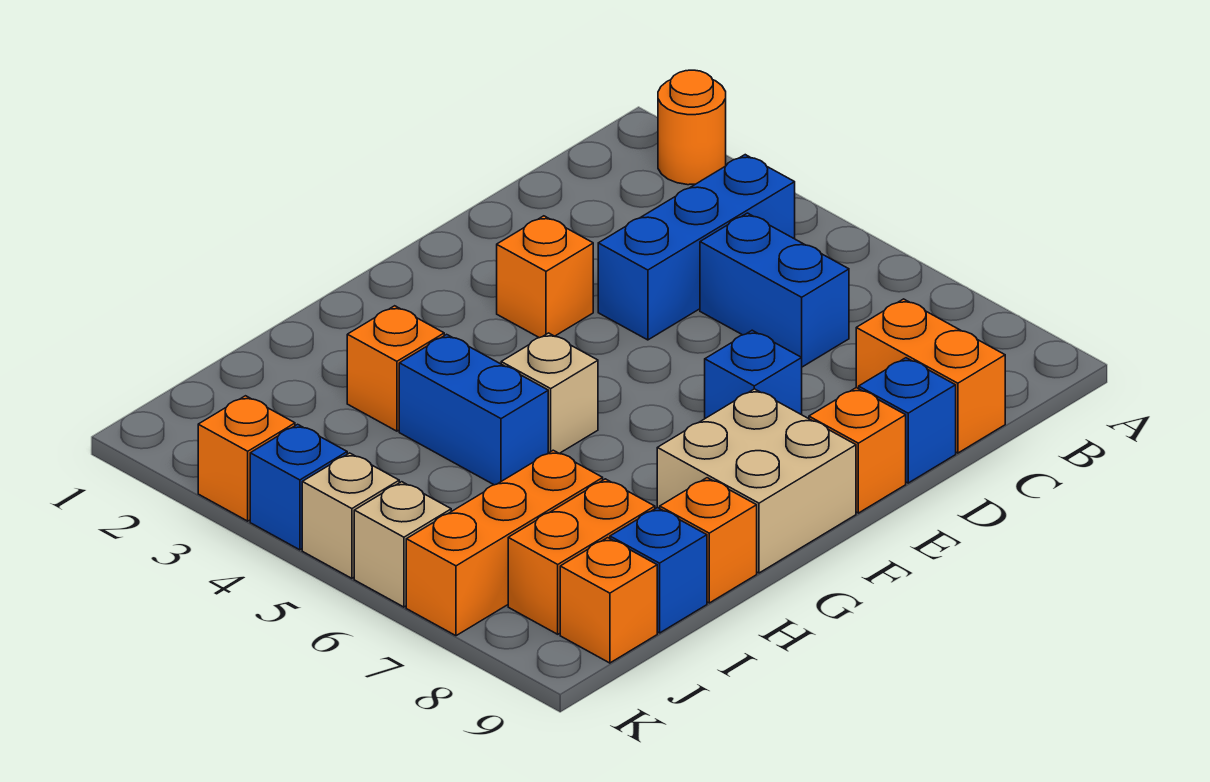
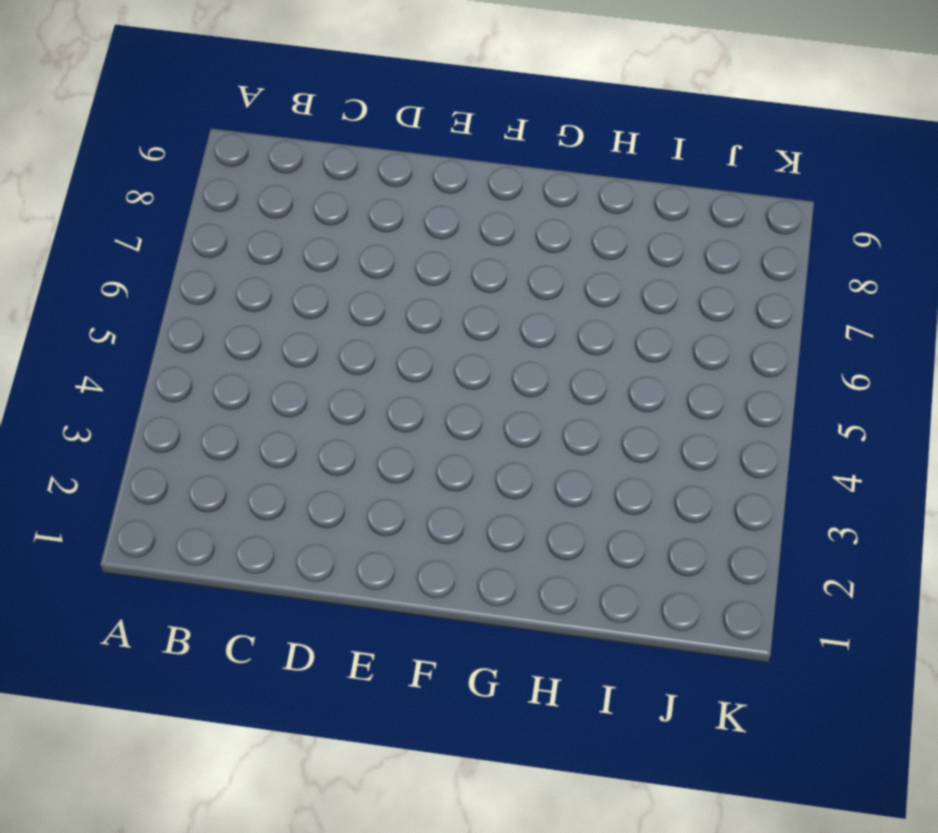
none -> orange 1x1 round brick [658,70,726,185]
none -> blue 1x3 brick [598,155,795,340]
none -> blue 1x2 brick [700,213,849,367]

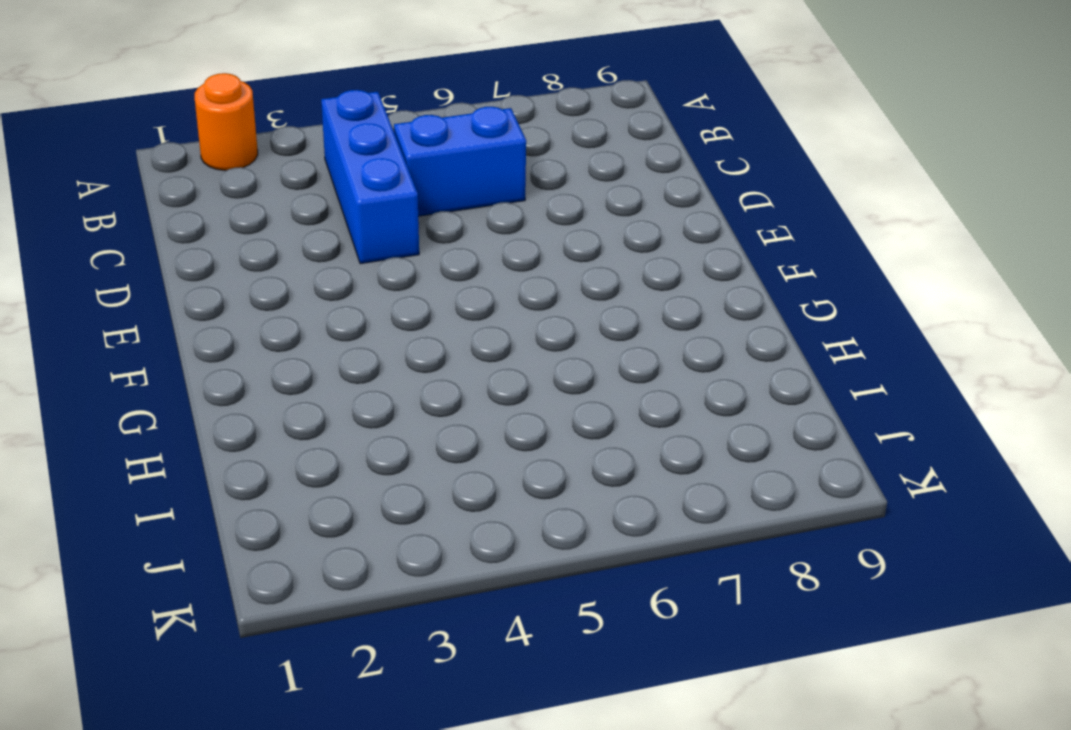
none -> orange 1x2 brick [856,299,1005,453]
none -> blue 1x1 brick [859,358,956,483]
none -> orange 1x1 brick [497,216,593,338]

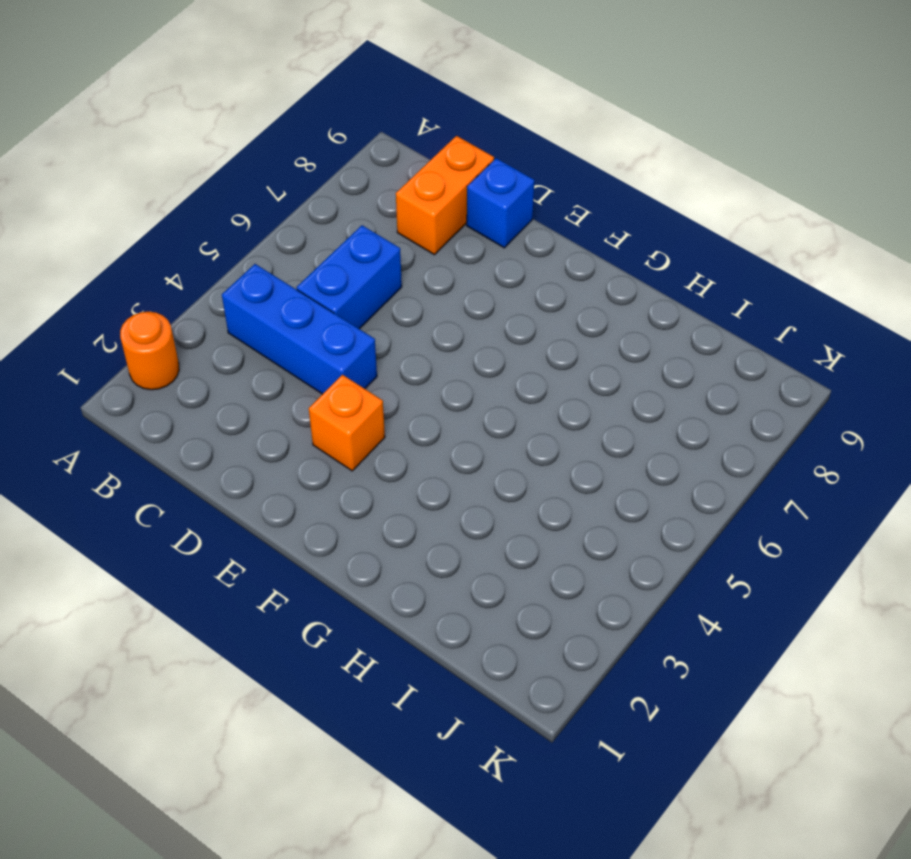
none -> blue 1x1 brick [705,330,802,418]
none -> orange 1x1 brick [809,388,906,513]
none -> tan 2x2 brick [657,389,856,573]

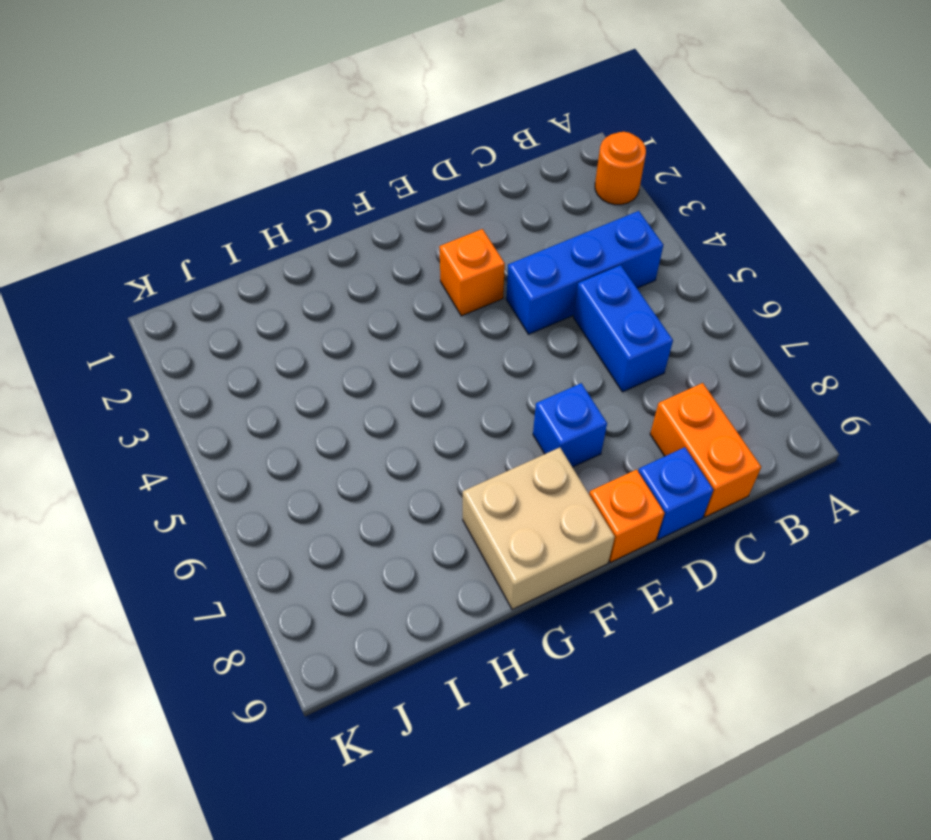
none -> tan 1x1 brick [501,333,598,453]
none -> orange 1x1 brick [347,306,444,431]
none -> blue 1x2 brick [399,334,548,485]

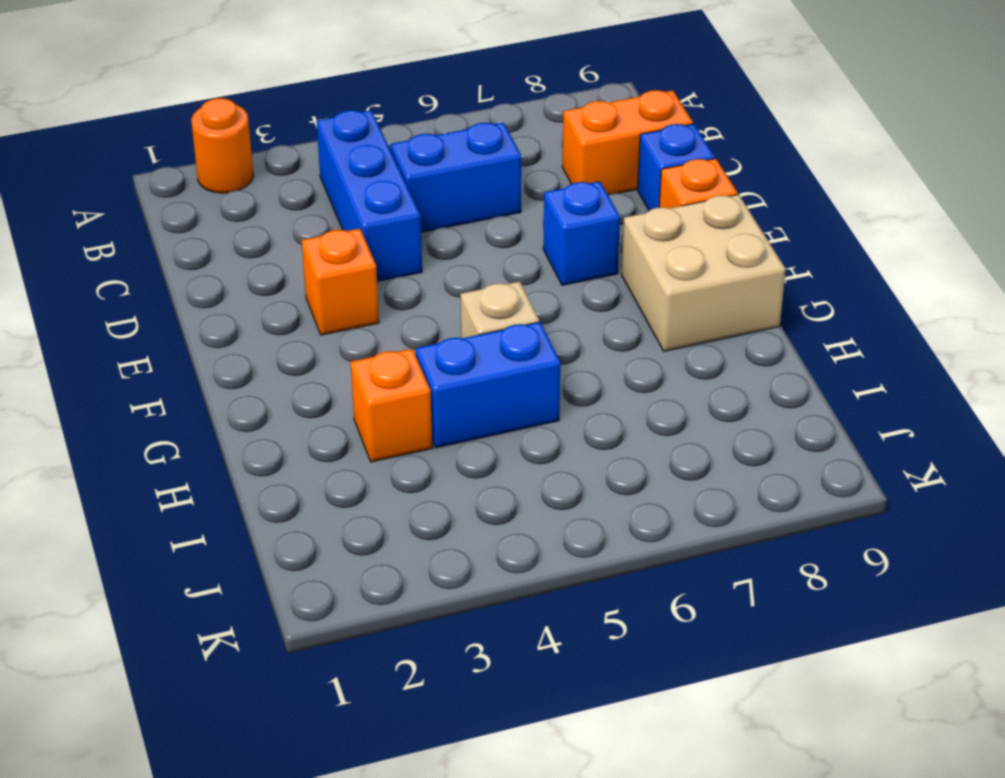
none -> orange 1x1 brick [660,478,757,603]
none -> orange 1x3 brick [406,450,603,636]
none -> orange 1x2 brick [508,479,655,634]

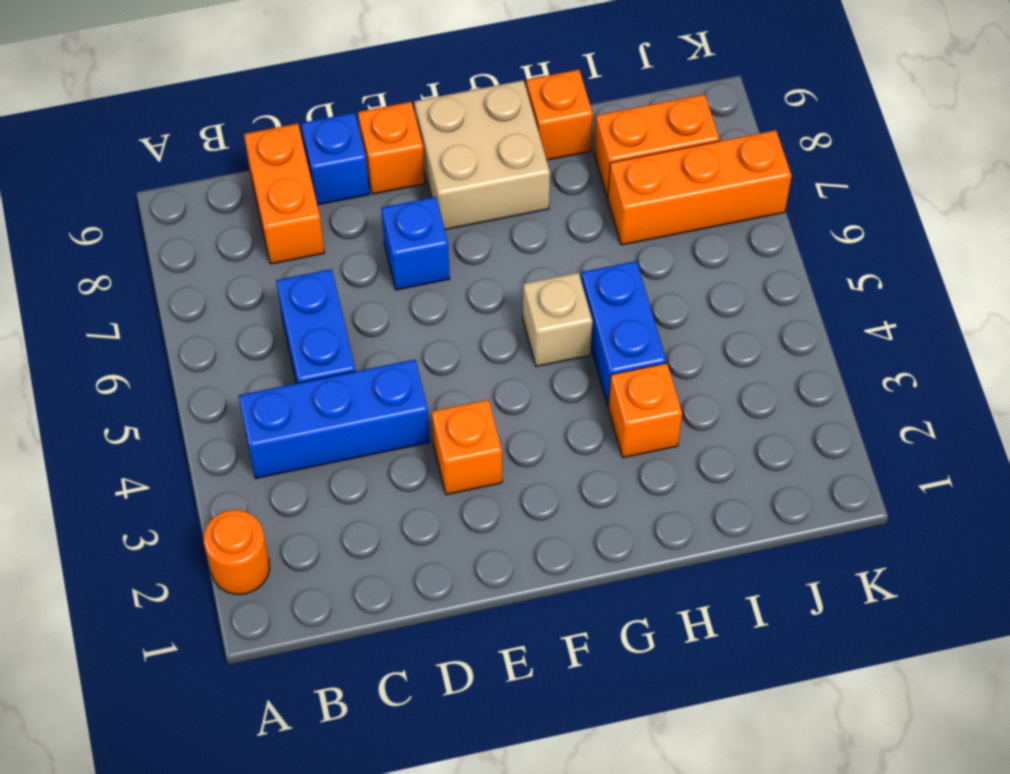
none -> blue 1x1 brick [610,508,707,633]
none -> orange 1x1 brick [560,538,657,663]
none -> orange 1x1 brick [198,396,295,521]

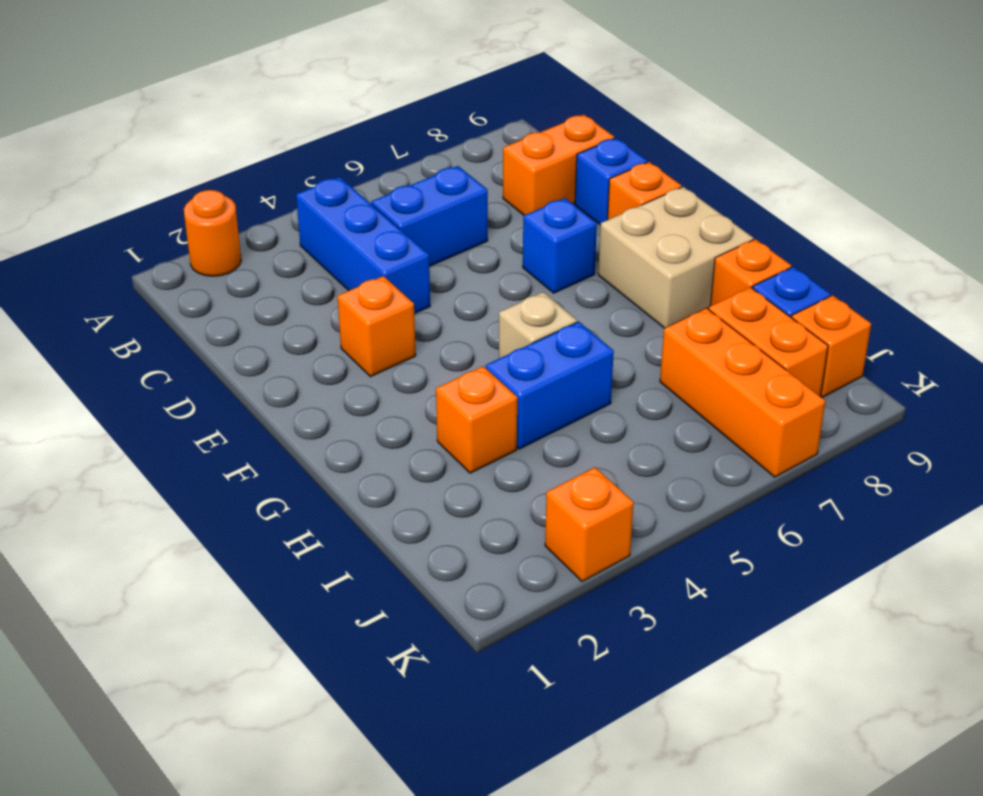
none -> blue 1x1 brick [250,424,347,550]
none -> tan 1x1 brick [302,453,399,578]
none -> tan 1x1 brick [354,482,451,607]

